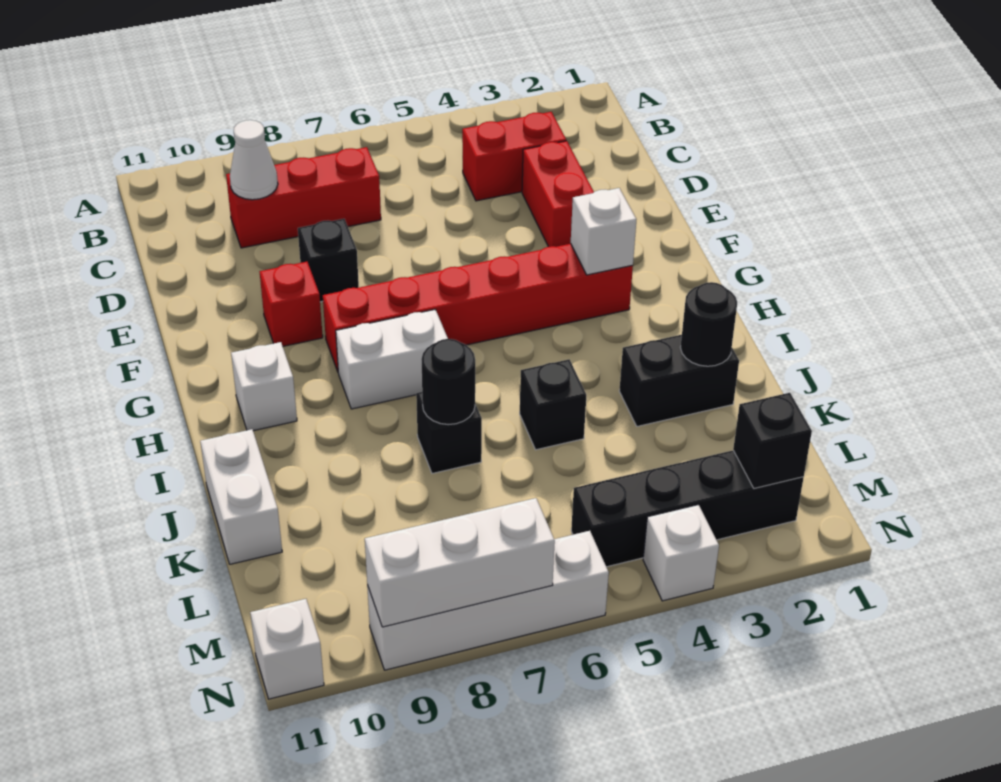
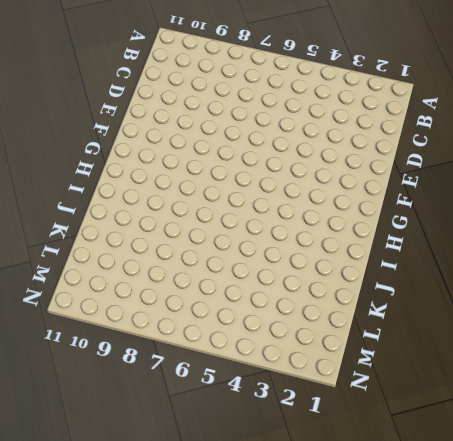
none -> red 1x2 brick [462,112,566,201]
none -> red 1x3 brick [226,147,381,248]
none -> red 1x2 brick [522,141,594,247]

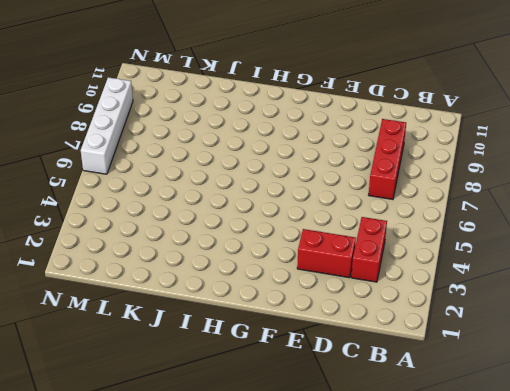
none -> black 1x1 brick [298,219,359,302]
none -> red 1x1 brick [260,262,323,346]
none -> red 1x6 brick [323,244,633,372]

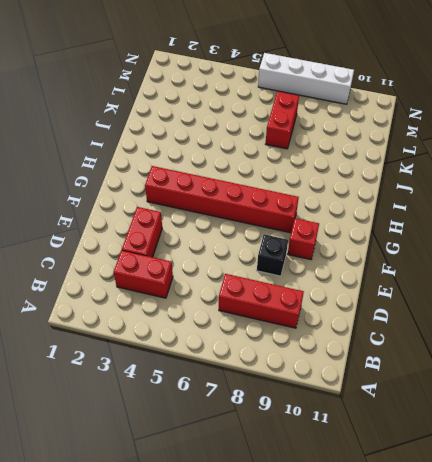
red 1x2 brick [266,91,299,149] -> none
none -> white 1x2 brick [336,310,448,409]
none -> white 1x1 brick [231,342,297,431]
none -> black 1x2 brick [619,335,739,426]

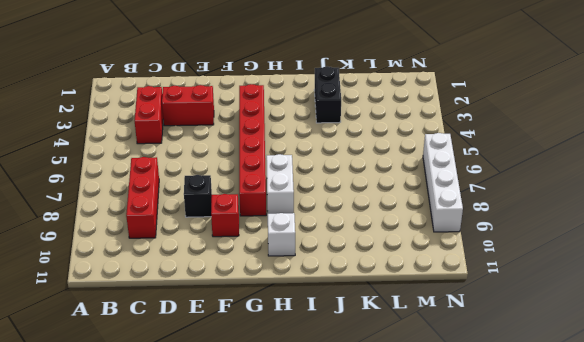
none -> black 1x1 brick [520,359,586,450]
none -> black 1x1 brick [416,392,482,474]
none -> white 1x2 brick [200,429,282,564]

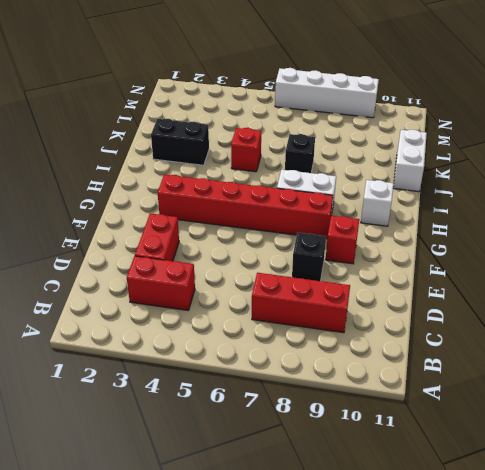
red 1x1 brick [231,128,261,172] -> black 1x1 brick [520,359,586,450]
none -> black 1x4 brick [571,451,804,567]
none -> white 1x1 brick [643,505,719,601]
none -> white 1x1 brick [250,599,324,699]

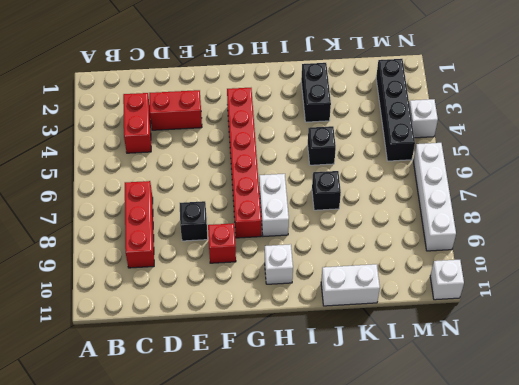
none -> white 1x1 cone [230,120,278,200]
none -> white 1x1 brick [571,188,636,275]
none -> black 1x1 round brick [680,282,737,366]

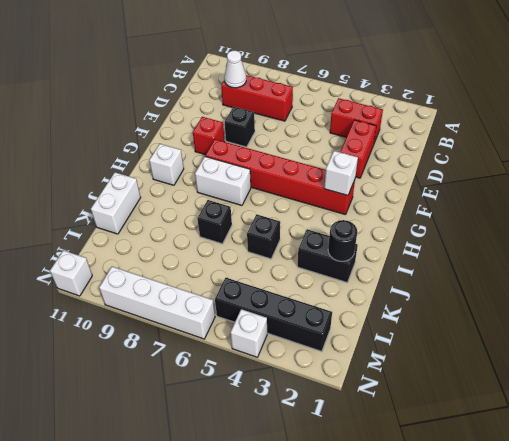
none -> black 1x1 round brick [422,339,475,425]
none -> black 1x1 brick [733,393,812,488]
none -> white 1x3 brick [365,498,555,627]

